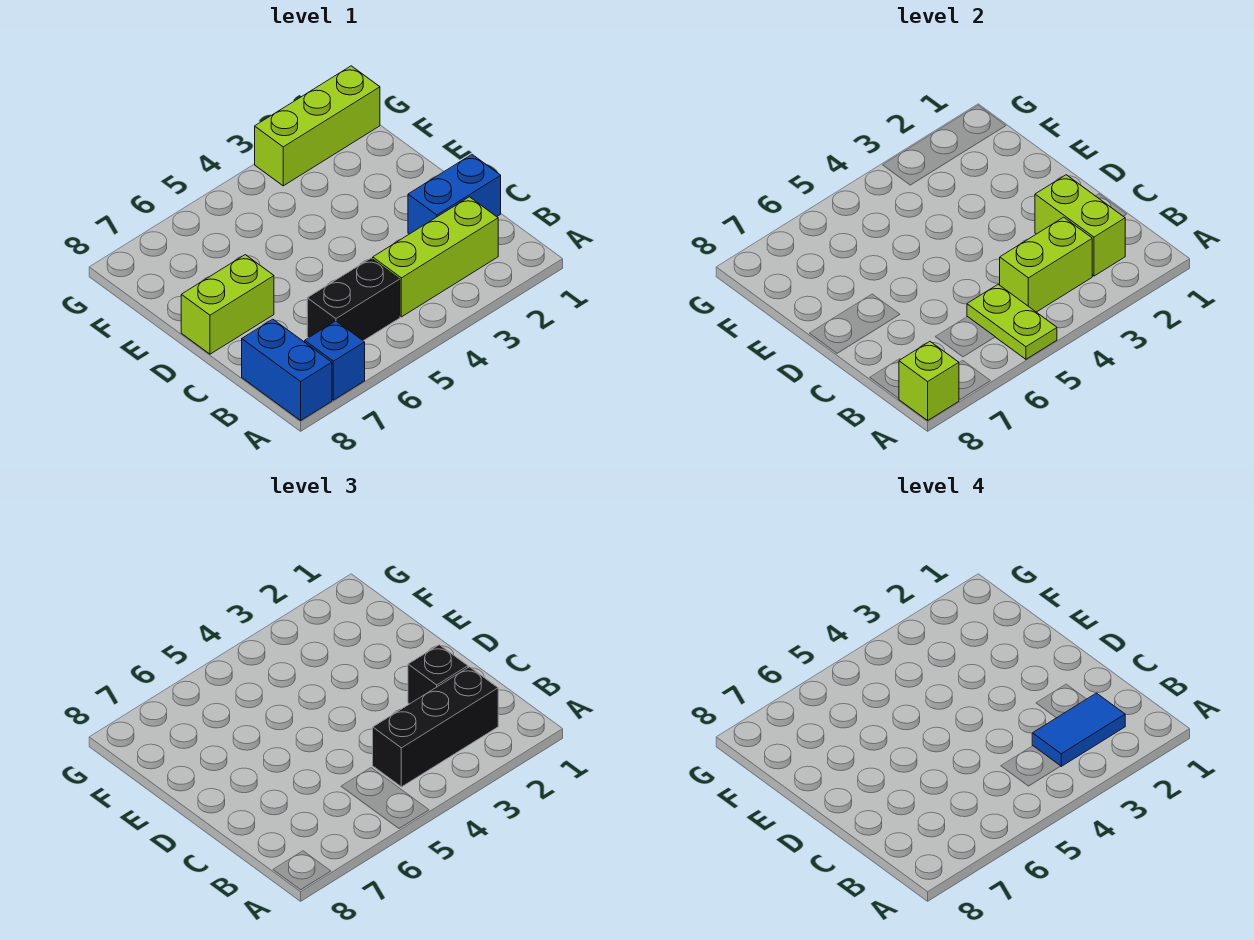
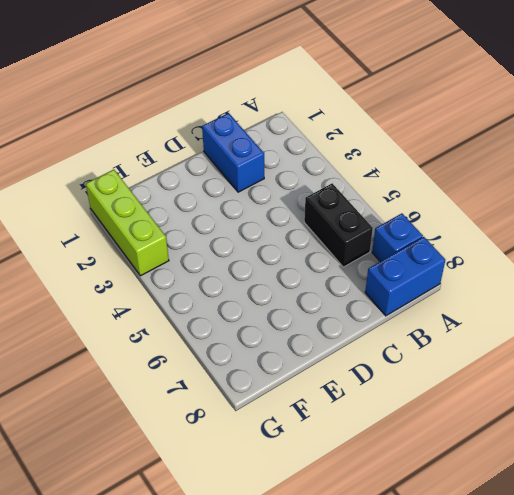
none -> lime 1x3 brick [373,197,498,317]
none -> lime 1x2 brick [181,255,274,354]
none -> lime 1x2 plate [967,284,1057,359]

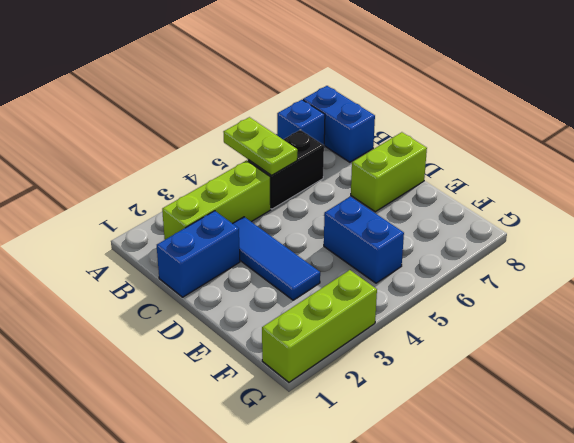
blue 1x3 tile [233,217,320,300] -> none
blue 1x2 brick [324,197,404,283] -> none
none -> lime 1x1 brick [899,342,959,420]
none -> lime 1x2 brick [1035,175,1125,276]
none -> lime 1x2 brick [1000,217,1092,312]

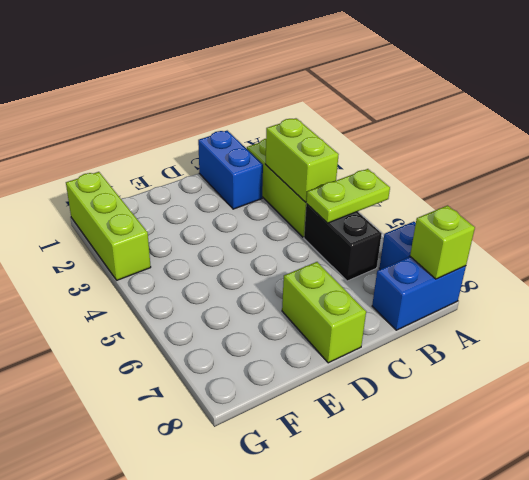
none -> lime 1x2 brick [1035,175,1125,276]
none -> black 1x3 brick [373,667,498,787]
none -> black 1x1 brick [408,645,468,704]

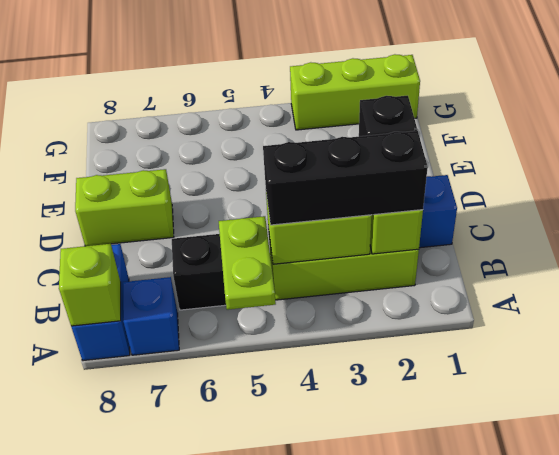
none -> blue 1x2 tile [1032,693,1125,766]

